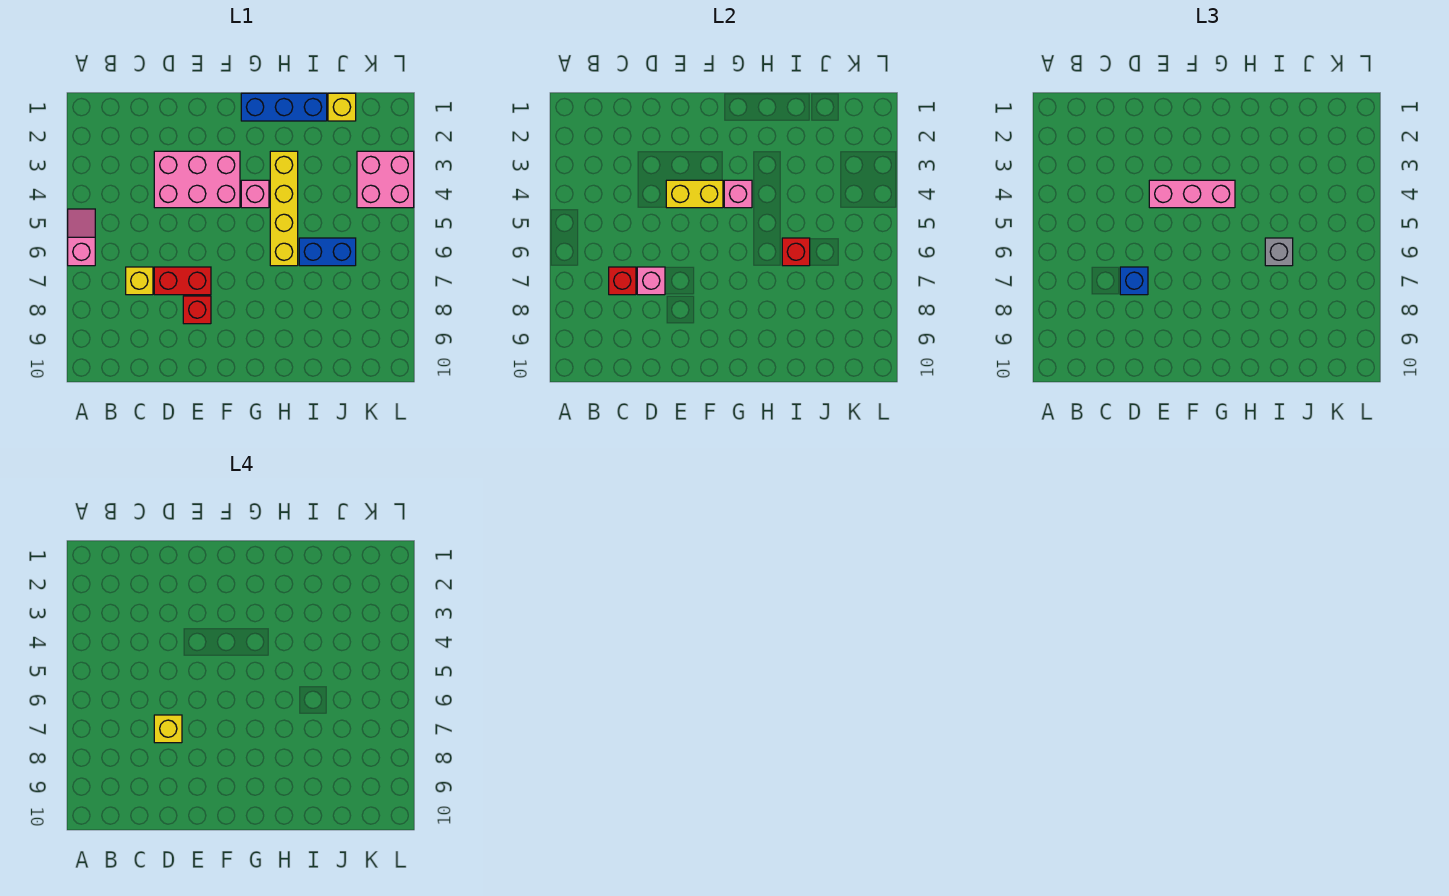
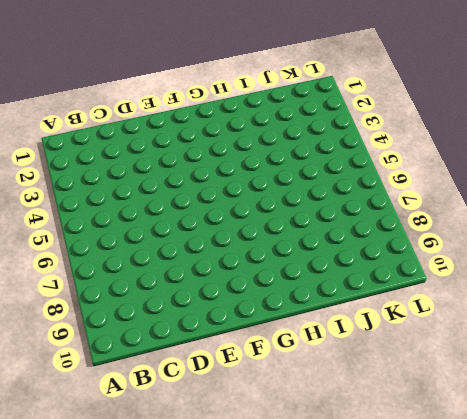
none -> pink 1x2 slope [68,209,95,266]
none -> yellow 1x1 brick [126,267,153,295]
none -> pink 2x3 brick [154,151,240,208]

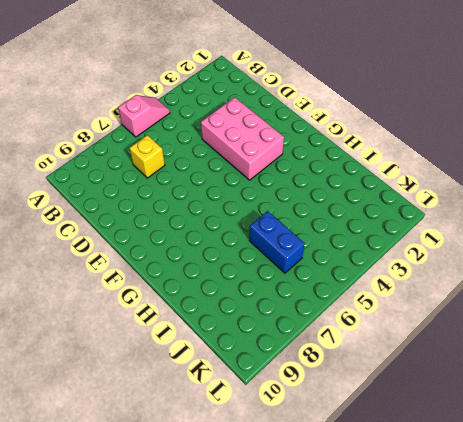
none -> red 1x2 brick [154,267,211,295]
none -> red 1x1 brick [183,296,211,324]
none -> blue 1x3 brick [241,93,327,121]

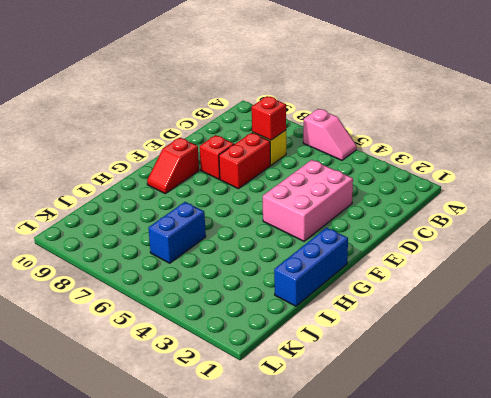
red 1x2 slope [147,138,199,194] -> none
none -> pink 1x1 brick [241,180,269,208]
none -> yellow 1x4 brick [270,151,298,266]
none -> yellow 1x1 brick [328,93,356,121]

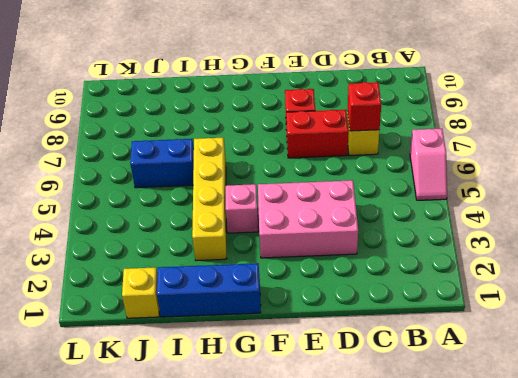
none -> pink 2x2 brick [357,151,414,208]
none -> pink 1x1 brick [637,267,665,295]
none -> yellow 1x2 brick [666,180,723,208]

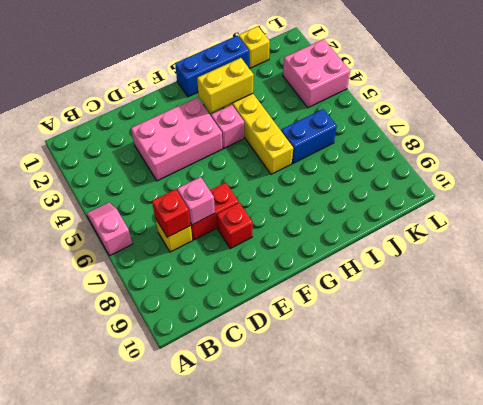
yellow 1x2 brick [197,58,254,113] -> yellow 1x2 brick moved to [666,180,723,208]
none -> pink 1x1 brick [724,180,752,208]
none -> red 1x1 brick [782,238,810,266]
none -> blue 1x1 brick [1120,267,1148,295]

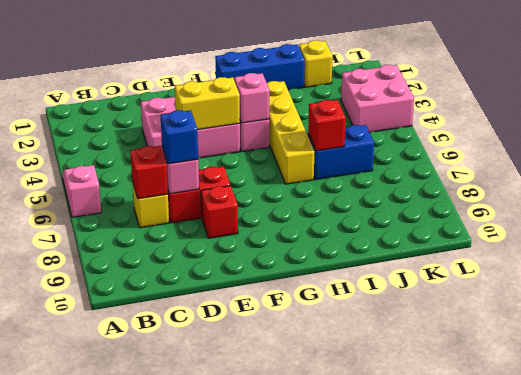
none -> pink 1x3 brick [1149,180,1235,208]
none -> grey 1x1 brick [1265,238,1293,266]
none -> yellow 1x1 brick [154,715,182,743]

